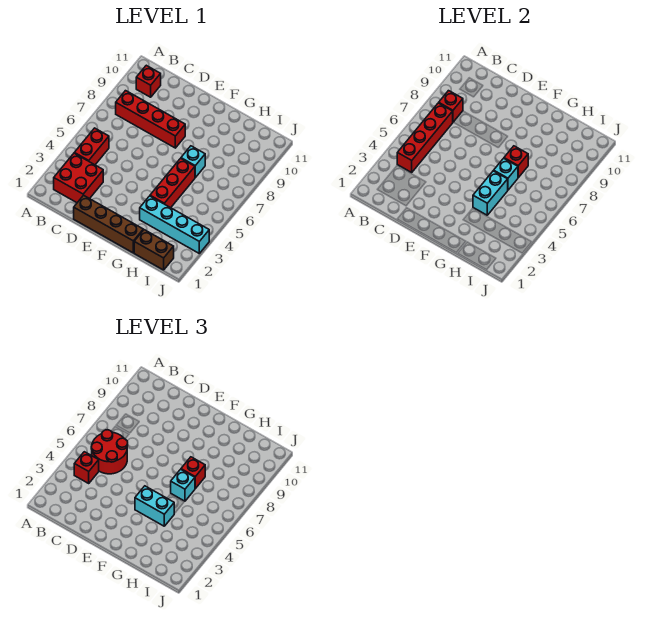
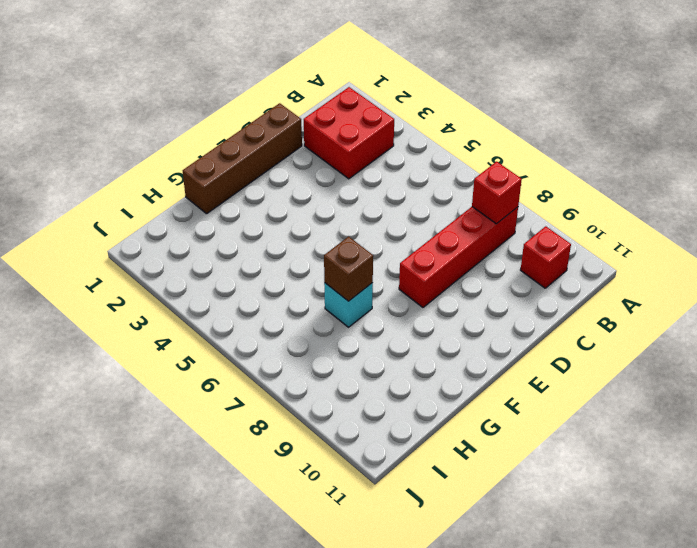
brown 1x1 brick [324,237,373,301] -> red 1x1 brick [504,146,528,177]
none -> red 1x2 brick [75,128,109,165]
none -> cyan 1x4 brick [140,196,209,253]
none -> red 1x3 brick [150,158,195,208]

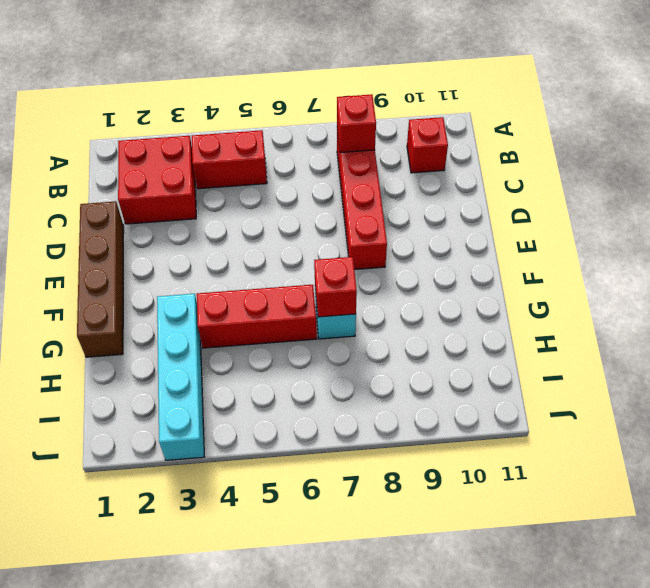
none -> brown 1x2 brick [134,230,174,270]
none -> red 1x4 brick [397,103,453,172]
none -> cyan 1x2 brick [473,171,508,215]

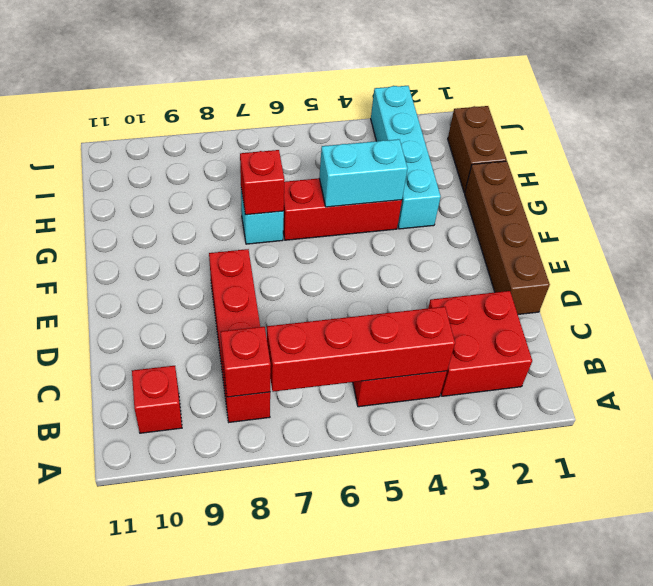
none -> cyan 1x1 brick [494,158,518,190]
none -> red 1x1 brick [74,452,99,483]
none -> red 2x2 round brick [91,430,128,474]

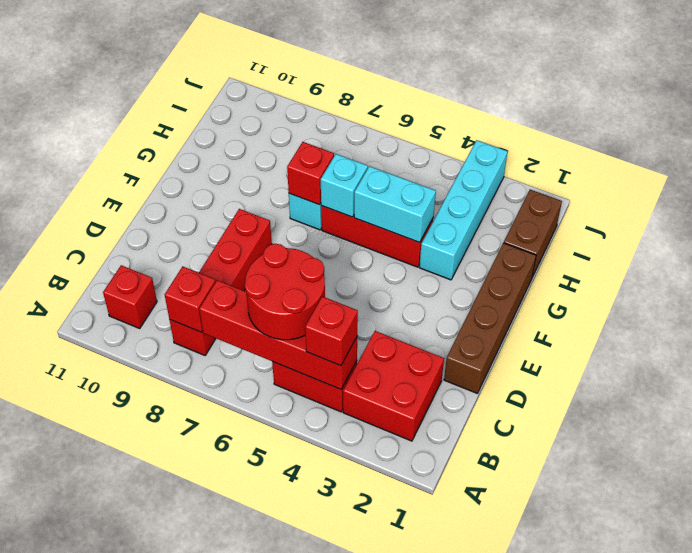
none -> cyan 1x2 brick [135,486,174,526]
none -> cyan 1x1 brick [171,469,195,501]
none -> red 1x1 brick [181,457,205,488]

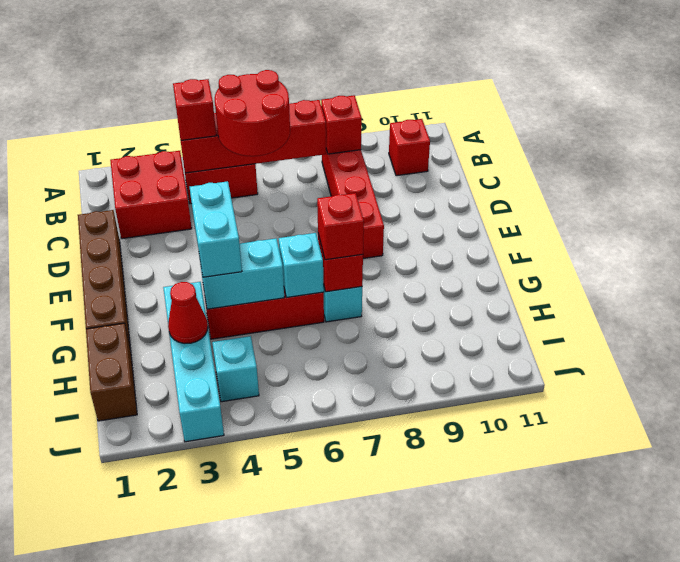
red 1x1 cone [168,282,208,344] -> none
cyan 1x1 brick [212,336,259,402] -> cyan 1x1 brick moved to [171,469,195,501]

